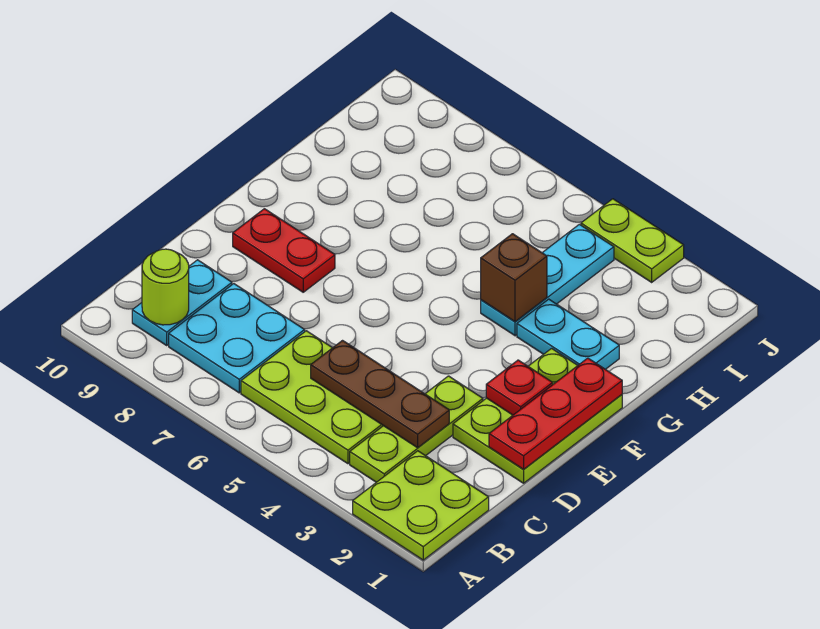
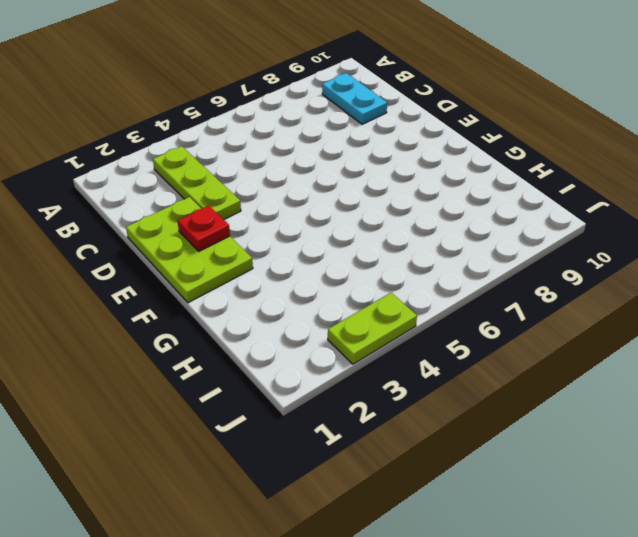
none -> lime 2x2 plate [353,451,489,560]
none -> lime 2x3 plate [241,331,383,464]
none -> cyan 2x2 plate [169,284,305,393]

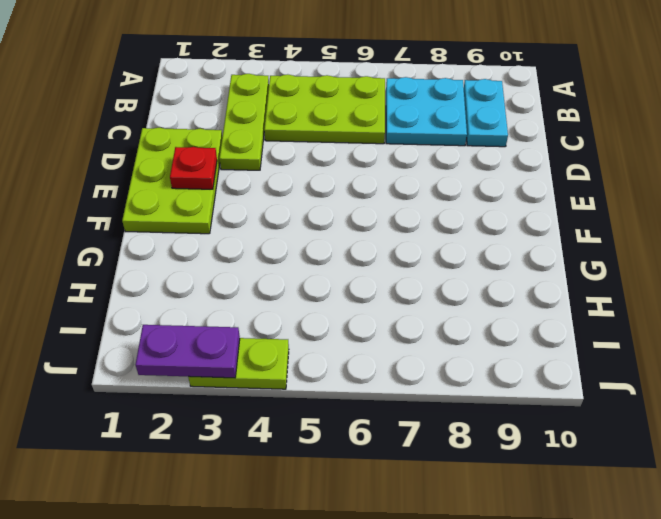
purple 1x2 plate [135,325,240,378] -> none
none -> lime 2x2 plate [353,451,489,560]
none -> red 1x2 plate [233,209,335,292]
none -> cyan 1x2 plate [517,299,619,369]

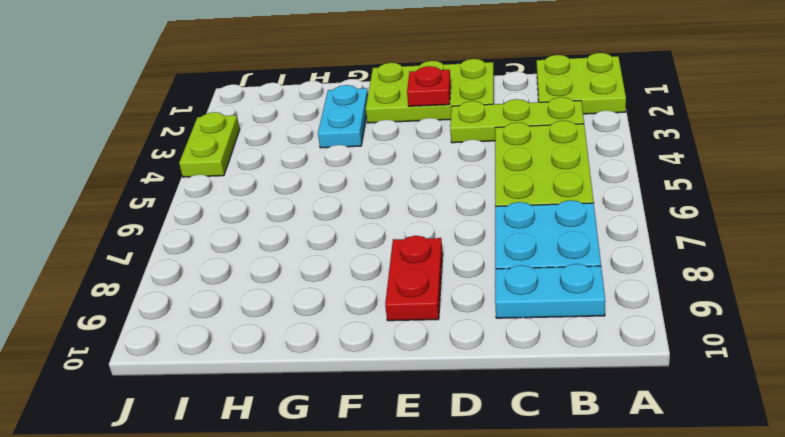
none -> cyan 1x3 plate [481,224,614,336]
none -> lime 1x1 round brick [142,249,189,325]
none -> brown 1x3 plate [311,341,449,448]

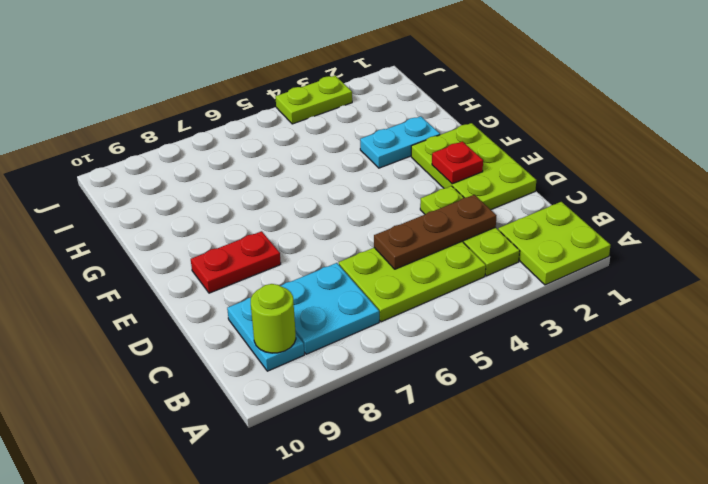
none -> cyan 1x3 plate [481,224,614,336]
none -> red 1x3 plate [489,358,622,470]
none -> brown 1x1 brick [481,234,547,322]

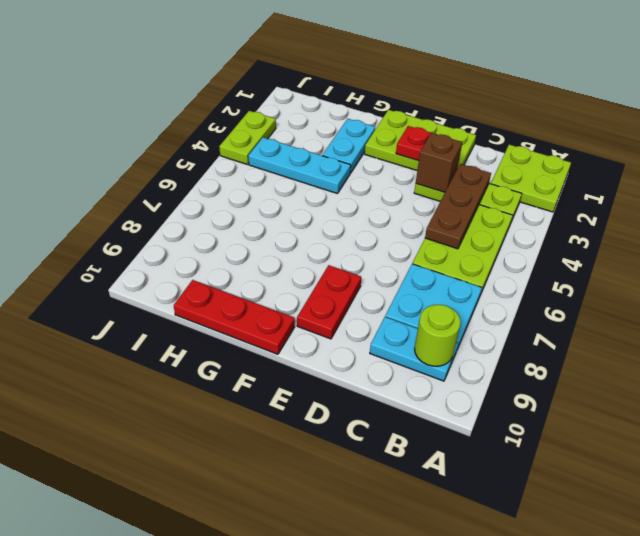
brown 1x1 brick [416,133,462,192] -> brown 1x1 brick moved to [481,234,547,322]
red 1x3 plate [174,280,295,354] -> red 1x3 plate moved to [489,358,622,470]

